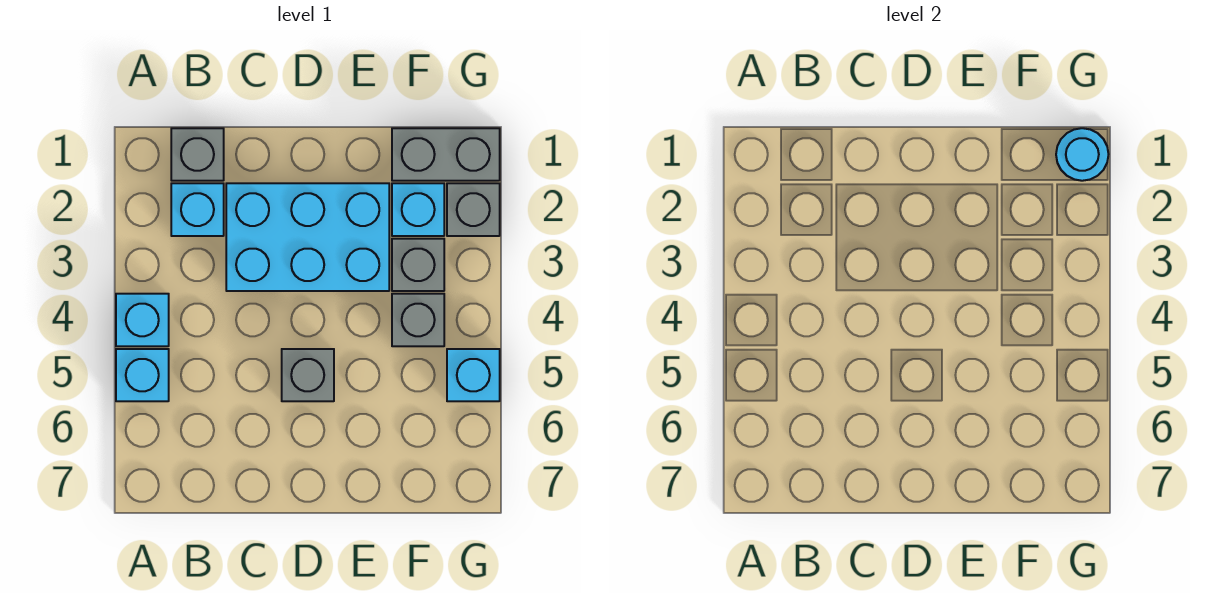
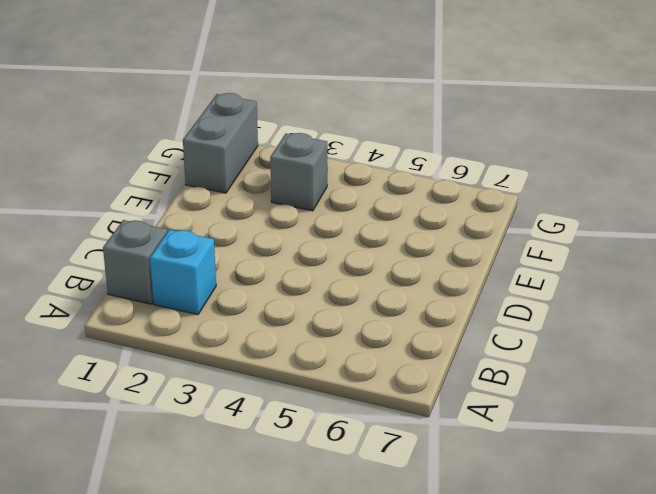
none -> cyan 1x1 brick [116,294,169,346]
none -> cyan 1x1 brick [116,349,169,401]
none -> cyan 2x3 brick [226,183,389,291]

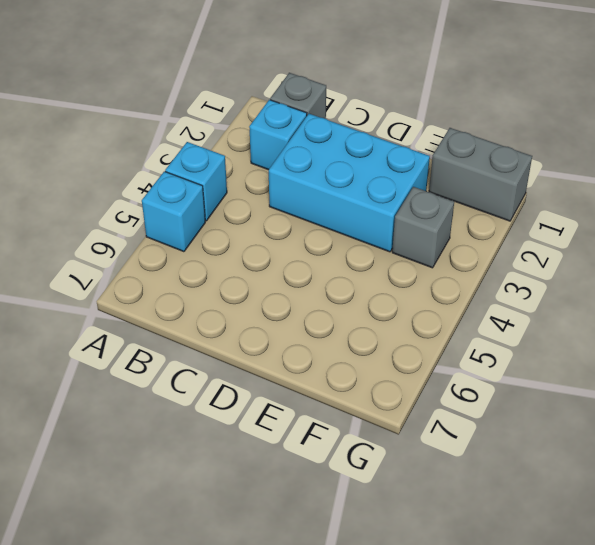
none -> grey 1x1 brick [282,349,334,401]
none -> cyan 1x1 brick [392,183,444,236]
none -> grey 1x1 brick [392,294,444,346]

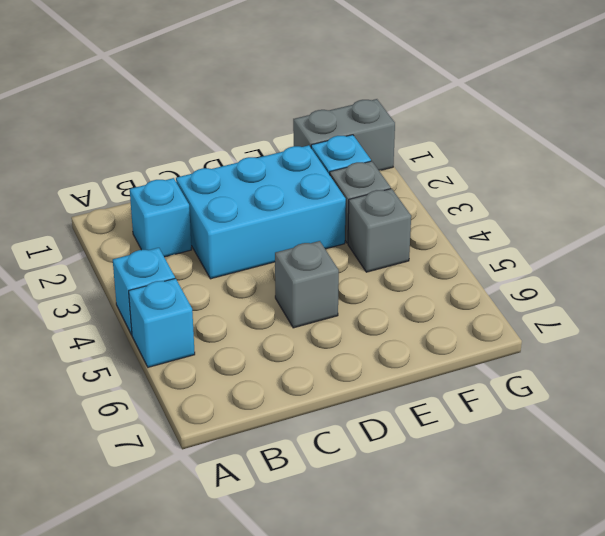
none -> grey 1x1 brick [171,128,224,181]
none -> grey 1x1 brick [447,183,500,236]
none -> cyan 1x1 brick [447,349,500,401]

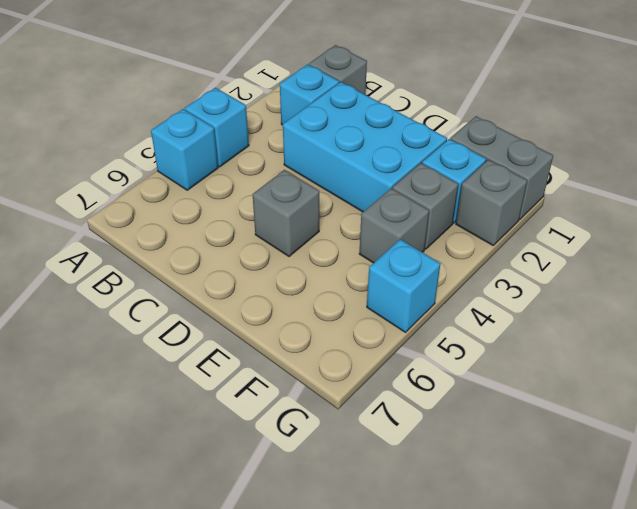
none -> cyan 1x1 round brick [1056,128,1109,181]

